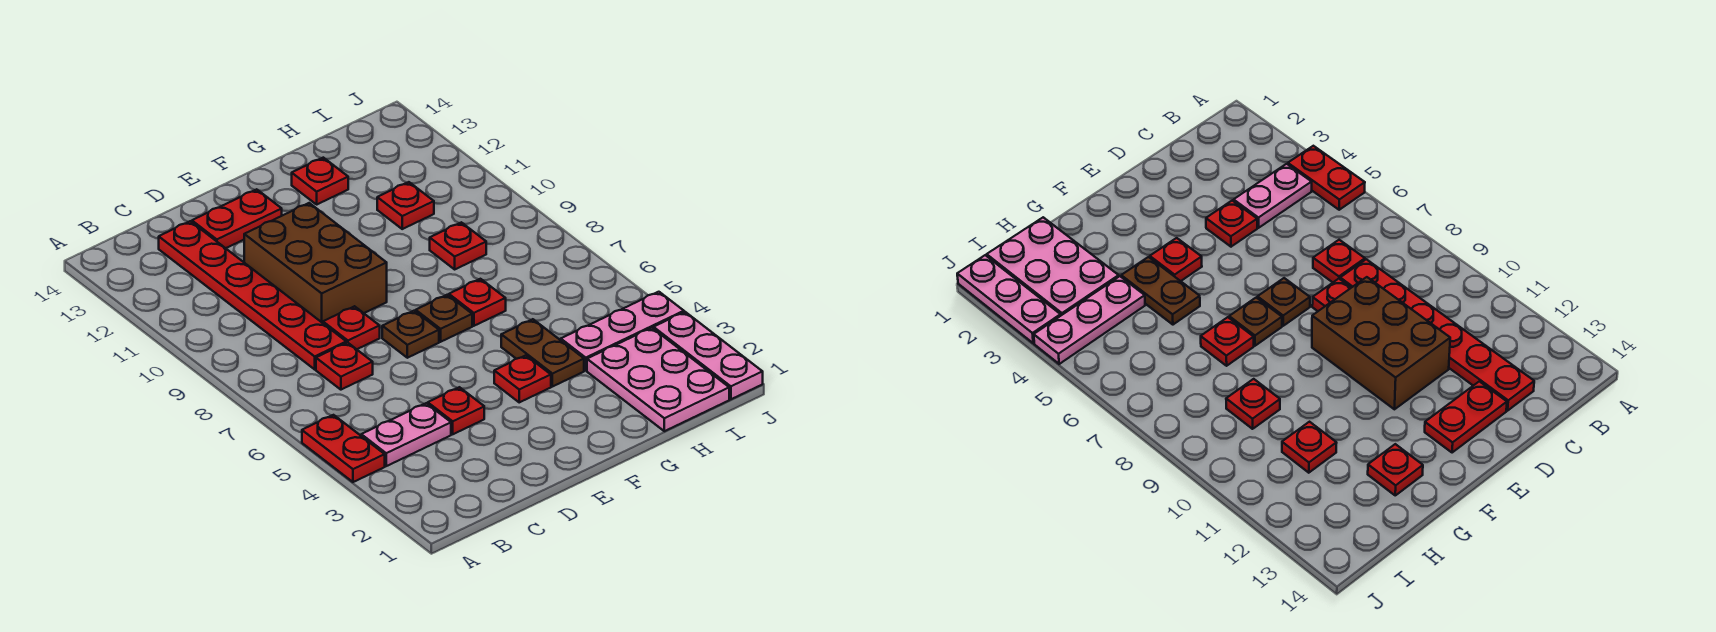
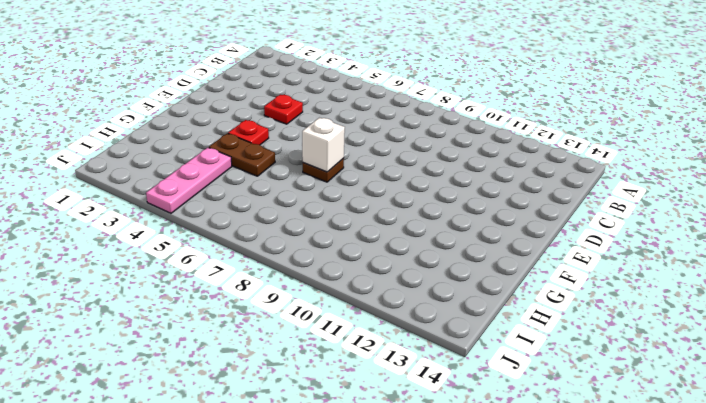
white 1x1 brick [302,118,345,172] -> none
none -> red 1x2 plate [302,415,385,482]
none -> pink 1x2 plate [361,403,451,466]
none -> red 1x1 plate [316,343,373,390]

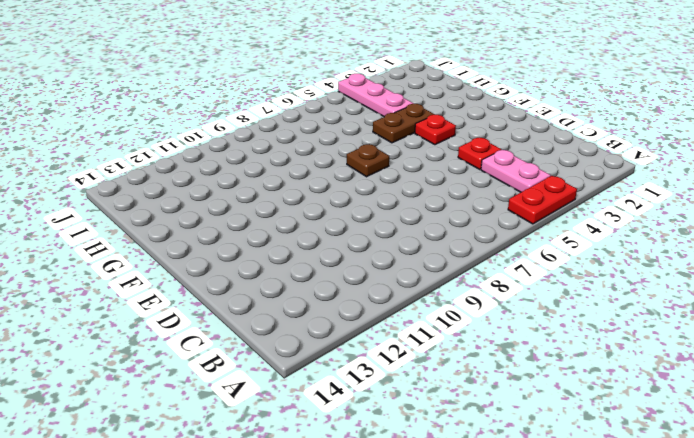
none -> red 1x1 plate [316,343,373,390]
none -> red 1x6 plate [159,221,346,369]
none -> red 1x1 plate [323,306,380,349]

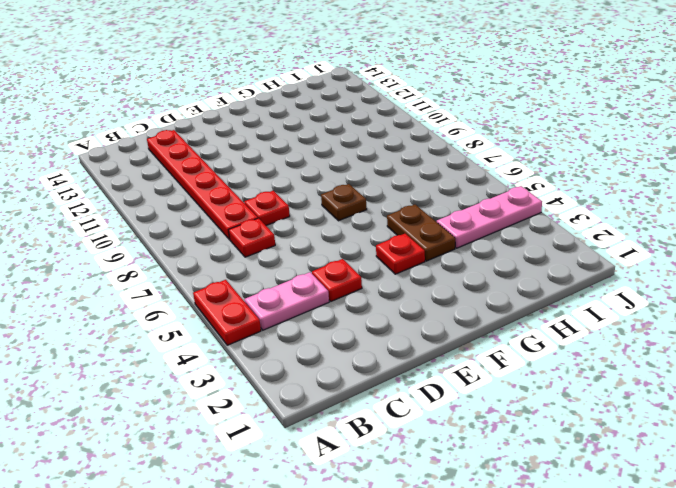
none -> brown 2x3 brick [244,203,387,323]
none -> red 1x2 plate [192,189,282,248]
none -> brown 1x1 plate [382,311,439,358]

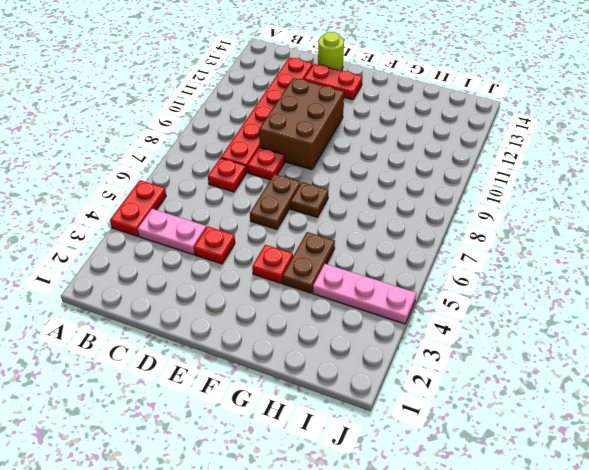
lime 1x1 round brick [318,32,344,71] -> none
brown 1x2 plate [250,174,300,229] -> brown 1x1 plate [382,311,439,358]
none -> red 1x1 plate [449,279,506,326]
none -> red 1x1 plate [292,158,348,204]
none -> pink 2x3 plate [587,328,729,431]

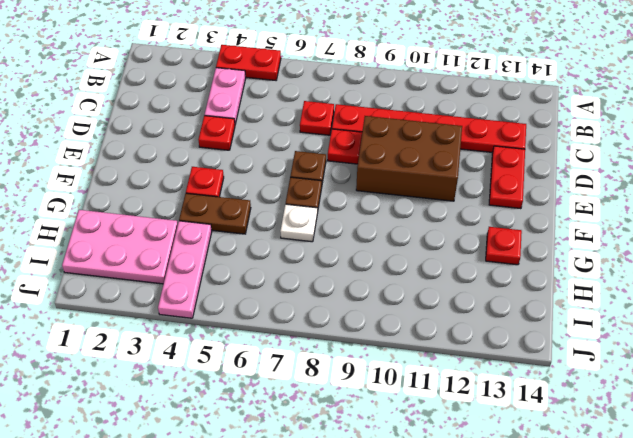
white 1x1 plate [280,204,317,242] -> red 1x1 plate [449,279,506,326]
none -> red 1x1 plate [430,222,486,269]
none -> red 1x1 plate [377,182,434,229]
none -> pink 1x3 plate [653,312,763,399]

